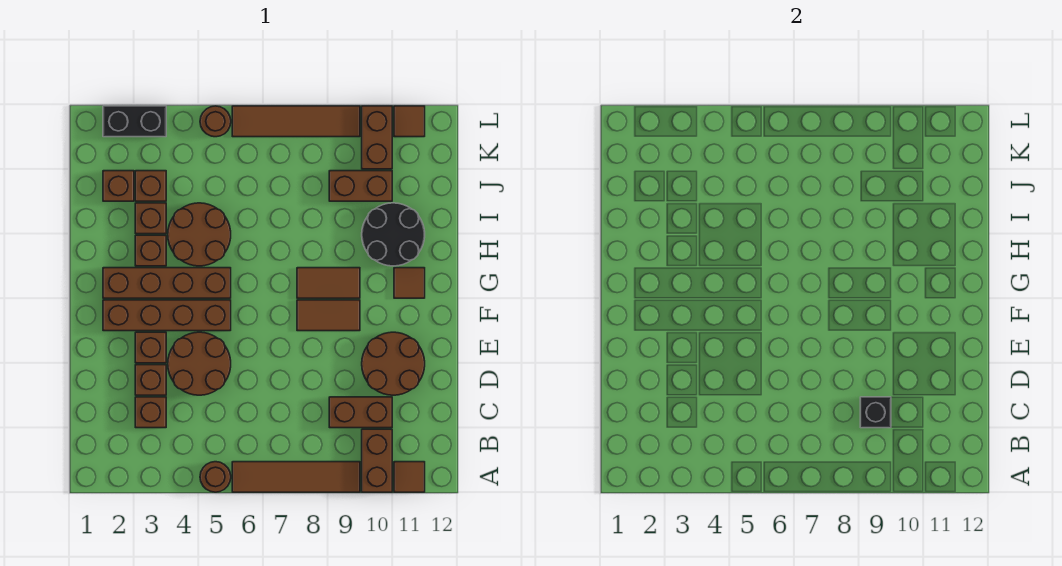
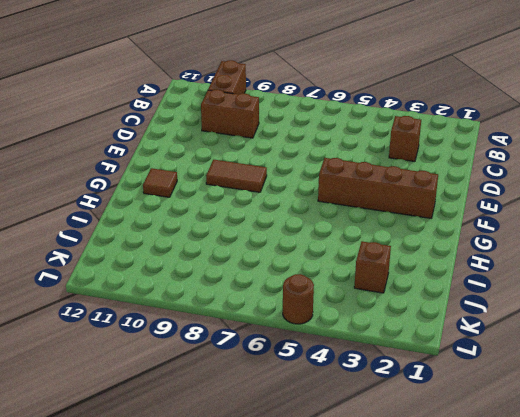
none -> brown 1x1 round brick [200,462,231,492]
none -> brown 1x4 tile [232,462,360,492]
none -> brown 1x1 tile [394,462,425,492]

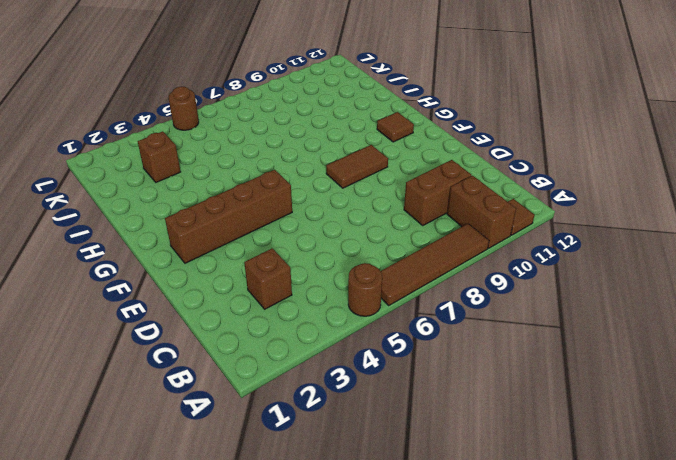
none -> brown 1x1 brick [135,365,166,395]
none -> brown 2x2 round brick [168,332,231,395]
none -> brown 2x2 round brick [362,332,425,395]

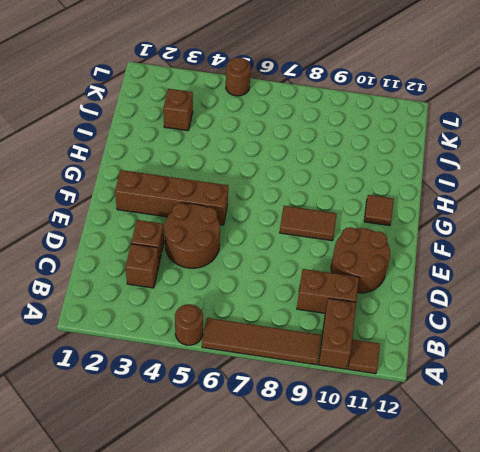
none -> brown 1x1 brick [135,332,166,363]
none -> brown 1x4 brick [103,268,231,298]
none -> brown 1x2 tile [297,268,360,298]

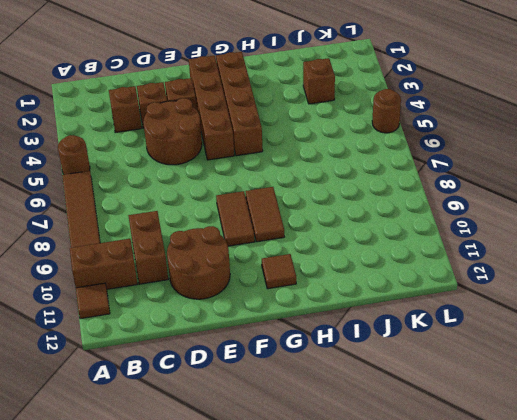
none -> brown 1x1 brick [135,235,166,266]
none -> brown 2x2 round brick [168,203,231,266]
none -> black 2x2 round brick [362,203,425,266]

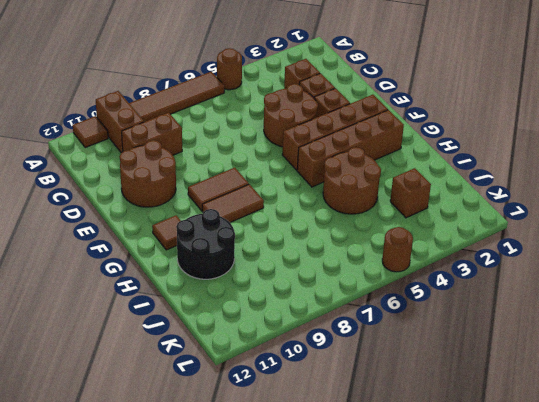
none -> brown 1x1 brick [135,235,166,266]
none -> brown 1x1 brick [135,203,166,234]
none -> brown 1x1 brick [103,171,134,201]

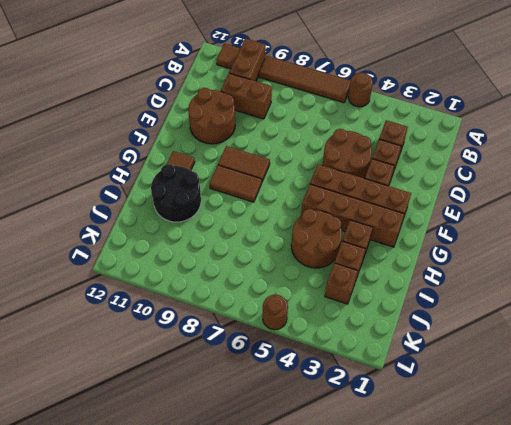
none -> brown 1x1 brick [103,171,134,201]
none -> brown 1x2 brick [329,171,392,201]
none -> brown 1x2 brick [362,106,392,169]

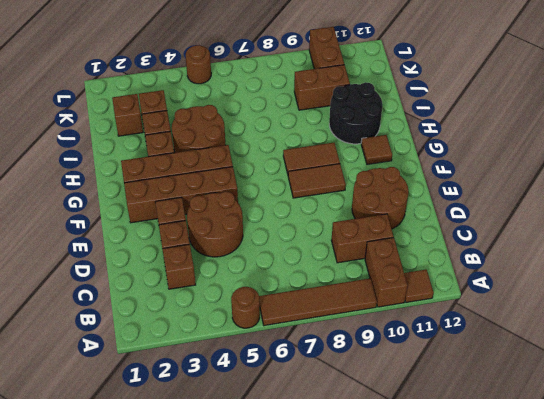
none -> black 1x2 brick [103,106,166,137]
none -> brown 1x4 tile [232,106,360,137]
none -> brown 1x1 tile [394,106,425,137]

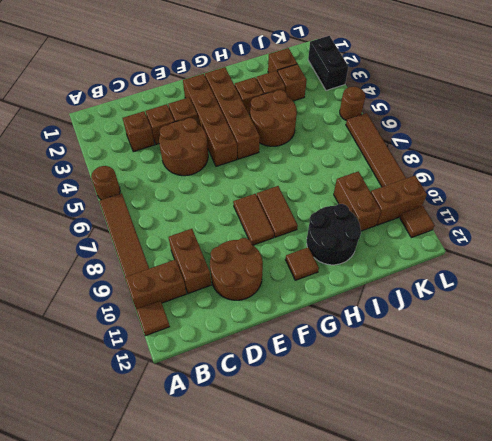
none -> black 1x1 brick [860,397,891,428]

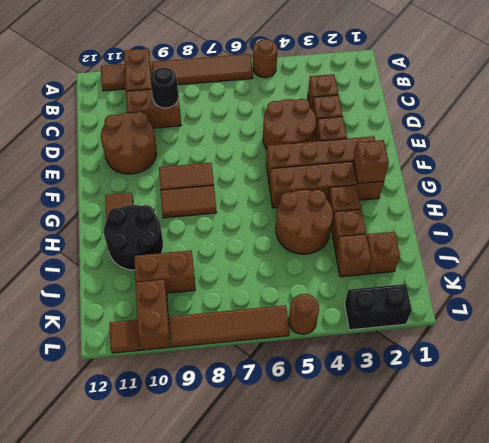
black 1x1 round brick [150,68,178,108] -> black 1x1 brick [860,397,891,428]
brown 1x1 brick [353,140,389,183] -> none

